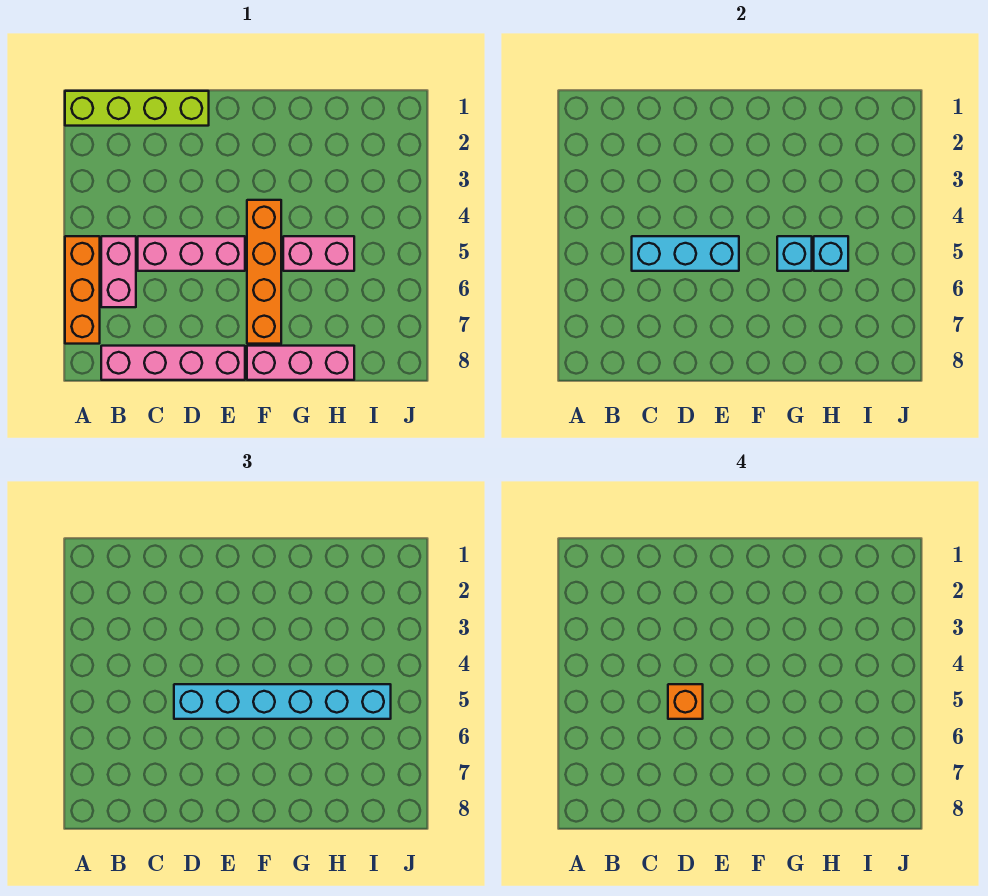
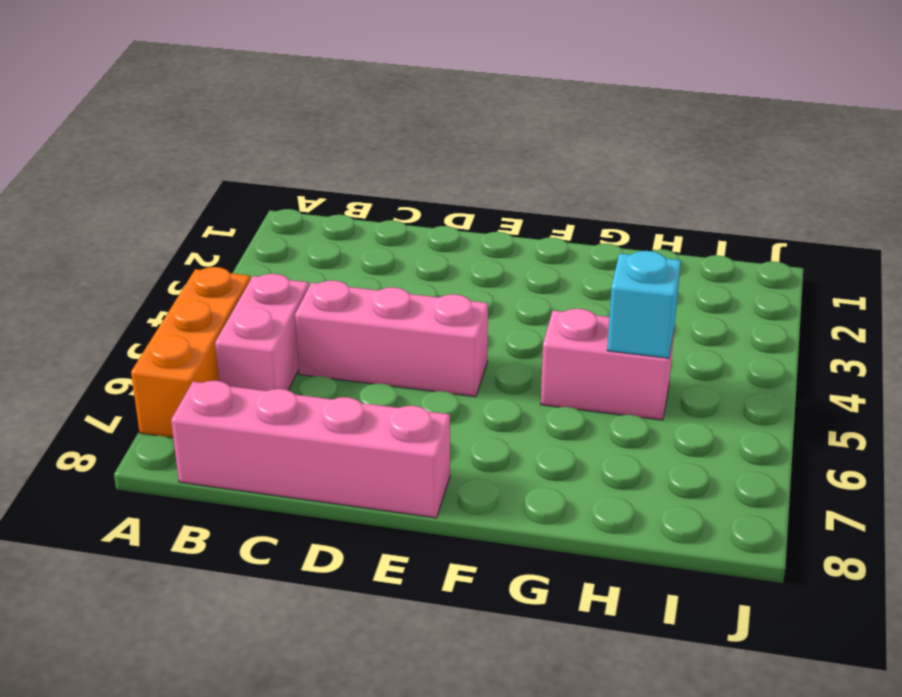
none -> lime 1x4 brick [65,91,209,126]
none -> orange 1x4 brick [247,200,281,344]
none -> pink 1x3 brick [247,346,354,380]

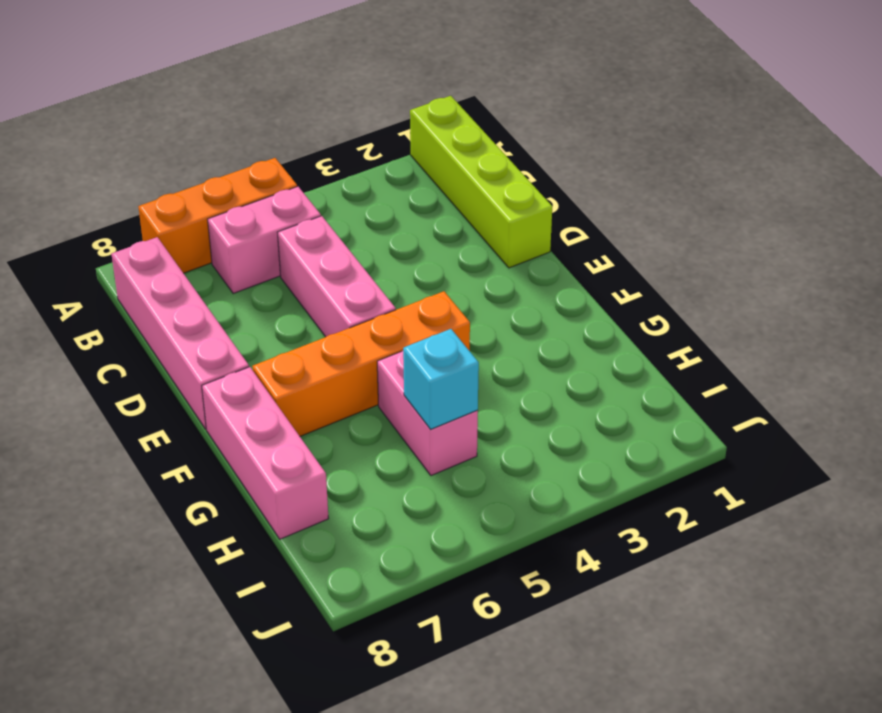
none -> cyan 1x3 brick [632,236,739,271]
none -> cyan 1x1 brick [777,236,812,271]
none -> cyan 1x6 brick [174,684,391,719]

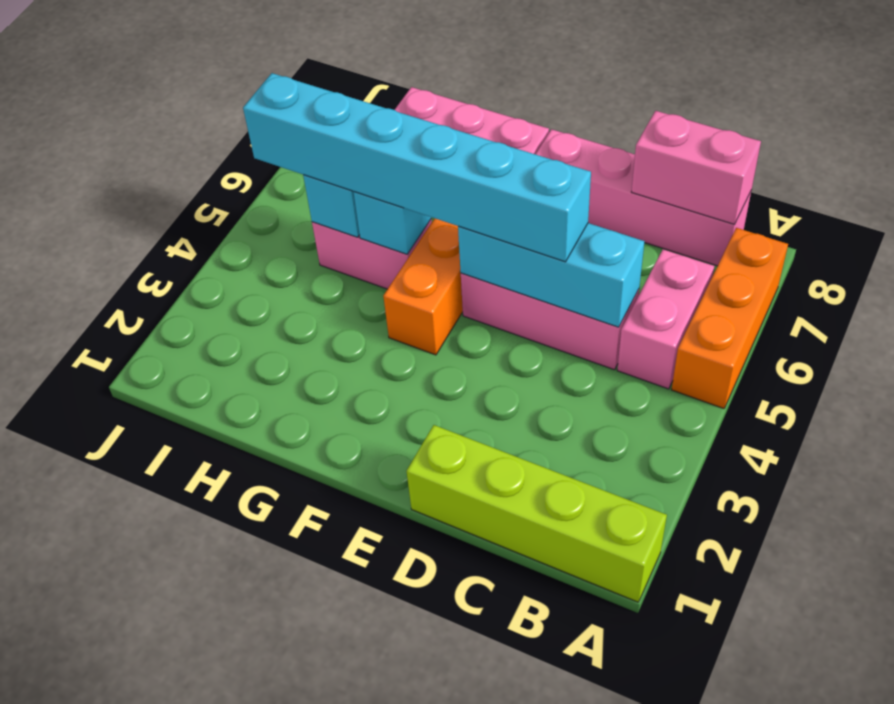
pink 1x2 brick [632,111,761,224] -> none
none -> orange 1x1 brick [668,684,703,719]

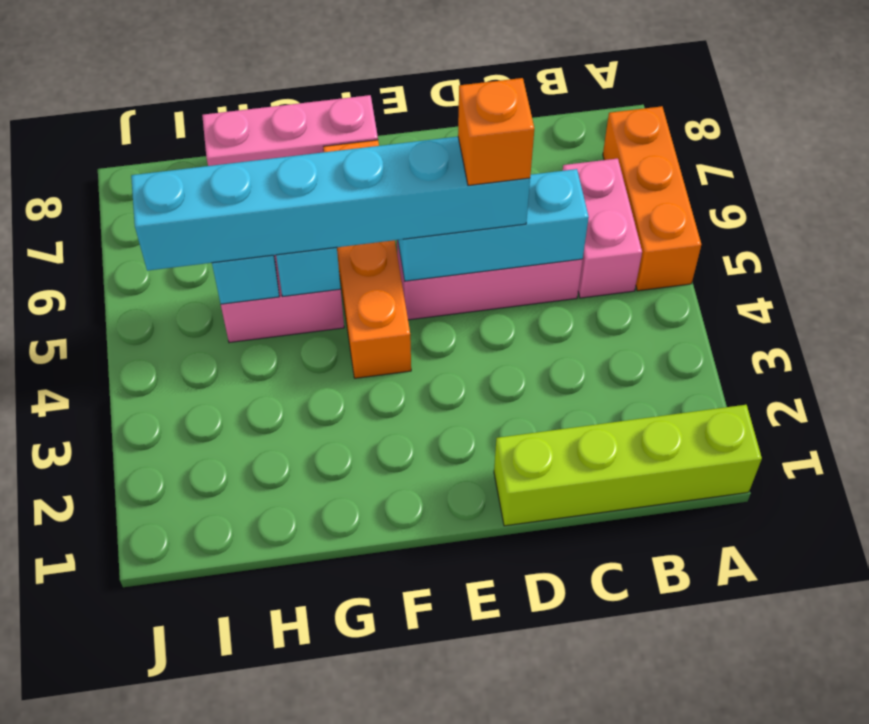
none -> pink 1x4 brick [101,346,245,380]

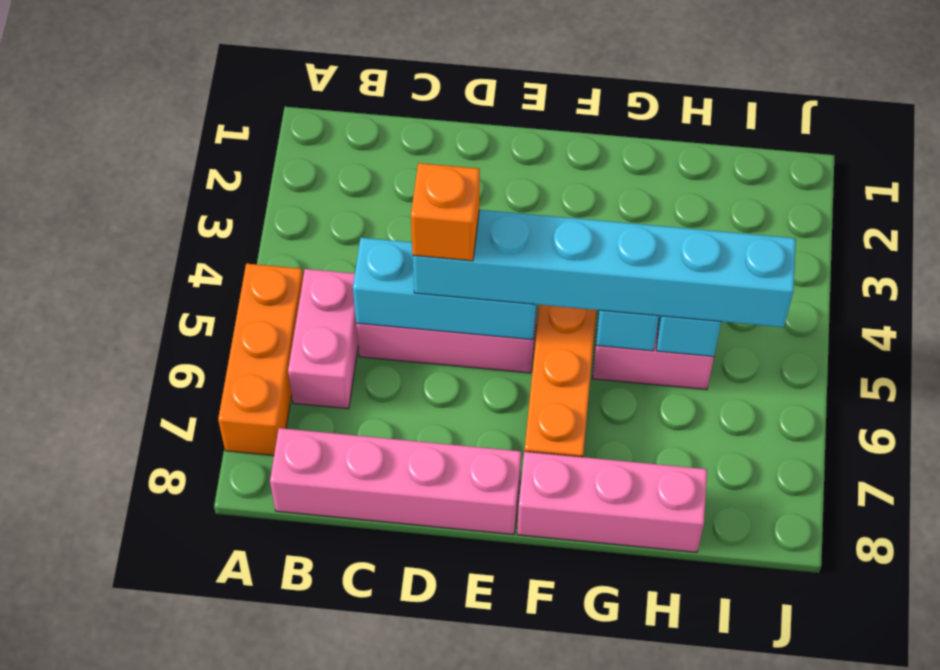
none -> lime 1x4 brick [65,91,209,126]

